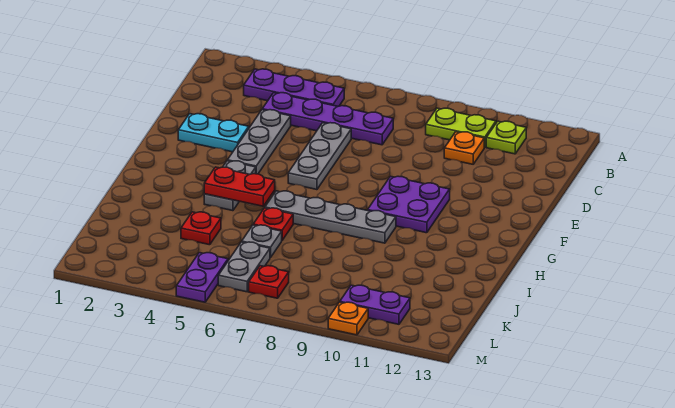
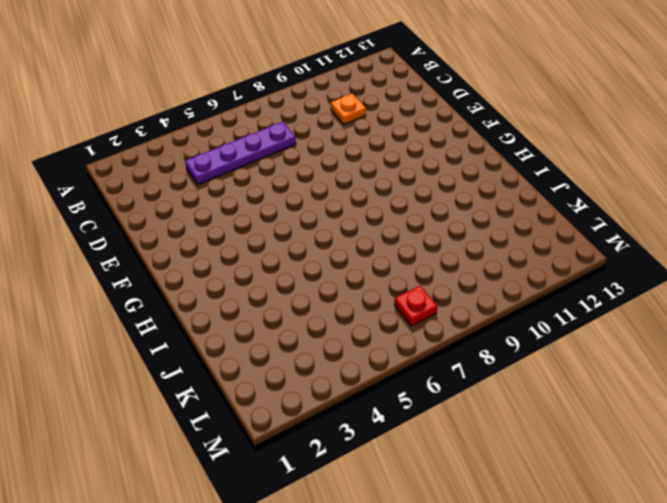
none -> purple 1x3 plate [244,69,344,106]
none -> lime 1x2 plate [426,108,496,147]
none -> lime 1x1 plate [486,121,526,154]

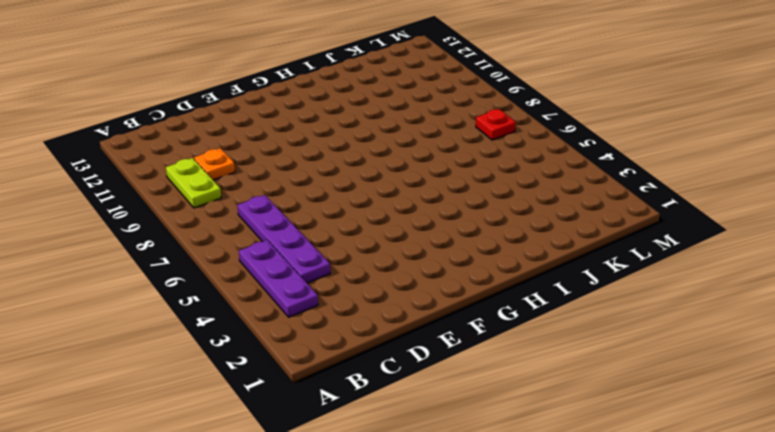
none -> lime 1x1 plate [486,121,526,154]
none -> grey 1x3 plate [227,110,291,174]
none -> grey 1x3 plate [288,123,351,190]

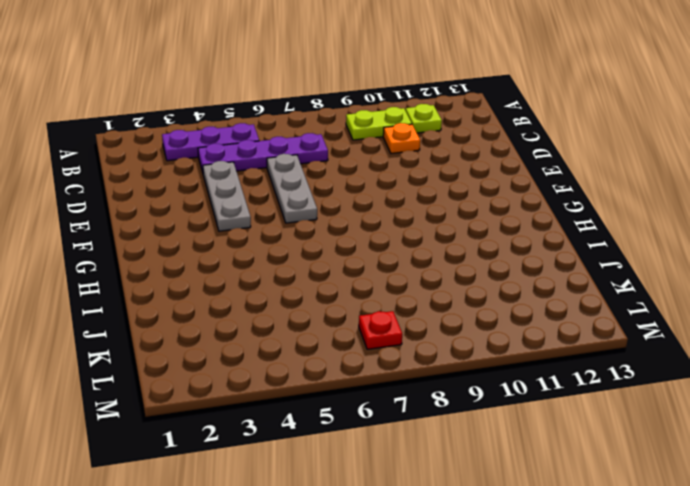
none -> cyan 1x2 plate [178,114,249,152]
none -> purple 2x2 plate [368,176,450,233]
none -> grey 1x2 plate [204,161,256,211]

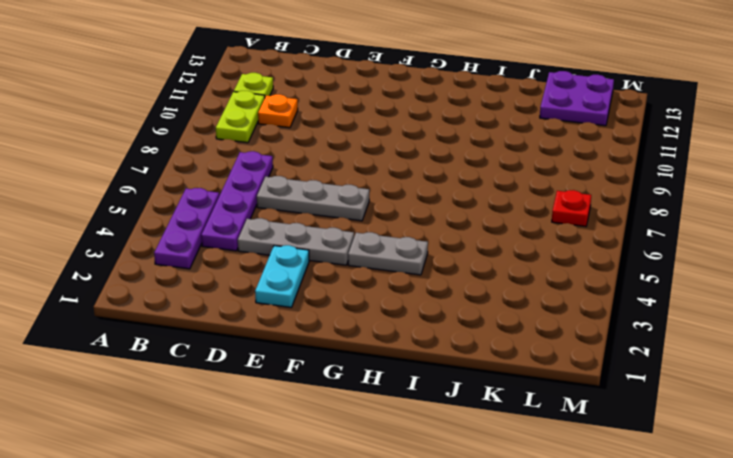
purple 2x2 plate [540,71,614,126] -> purple 2x2 plate moved to [368,176,450,233]
none -> grey 1x4 plate [265,191,396,243]
none -> red 1x1 plate [253,208,293,240]
none -> red 1x1 plate [181,212,221,245]

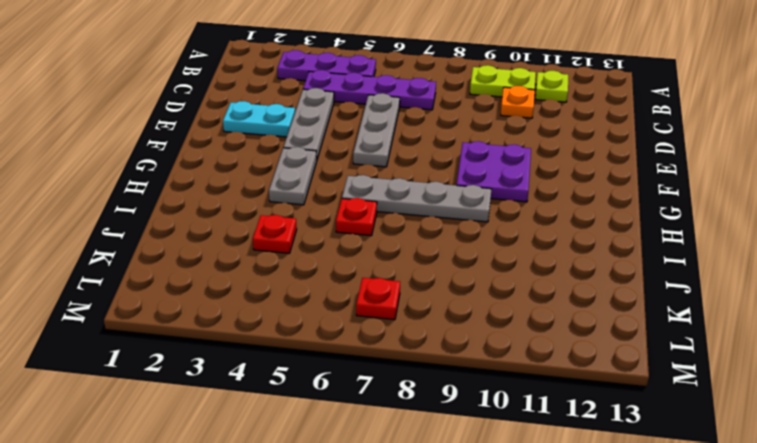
none -> grey 1x1 plate [242,225,282,258]
none -> grey 1x2 plate [218,242,270,292]
none -> purple 1x2 plate [176,253,228,302]

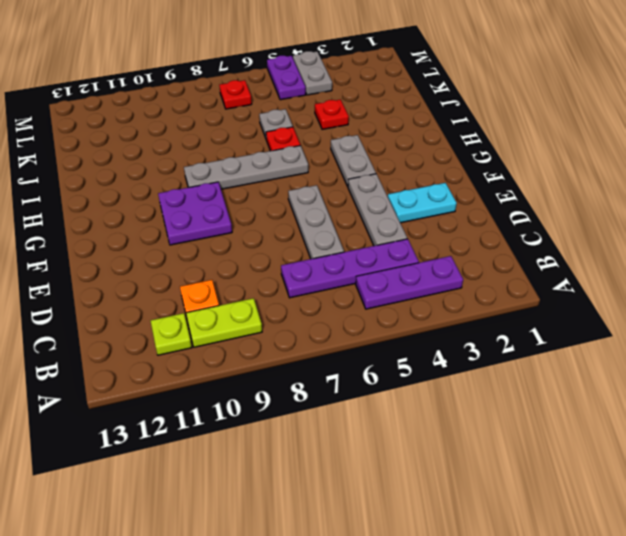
grey 1x2 plate [293,51,332,95] -> grey 1x2 plate moved to [218,242,270,292]
none -> purple 1x2 plate [340,285,410,324]
none -> orange 1x1 plate [328,302,368,335]
none -> red 1x2 plate [204,167,275,206]

